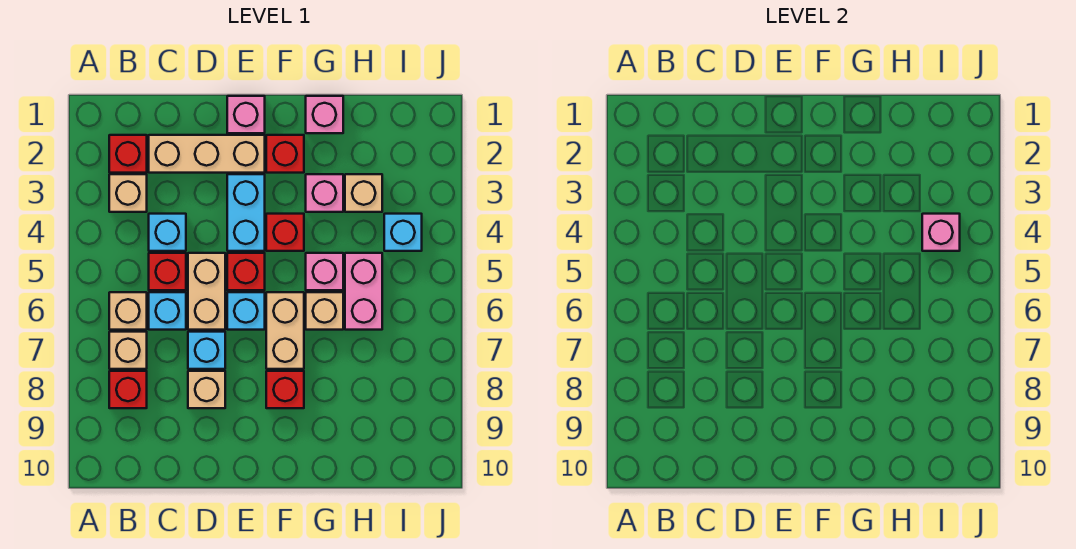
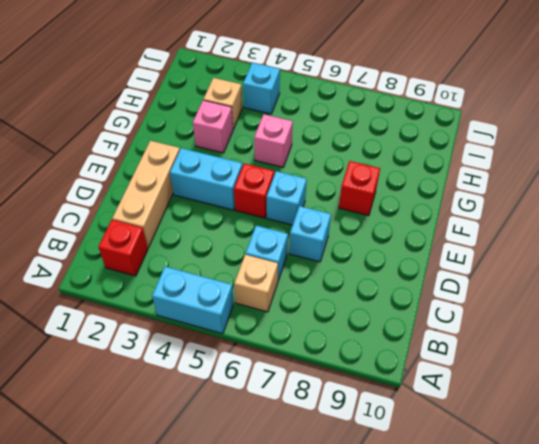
cyan 1x2 brick [152,267,234,334] -> none
none -> tan 1x1 brick [109,174,147,212]
none -> tan 1x1 brick [109,332,147,369]
none -> red 1x1 brick [109,371,147,408]

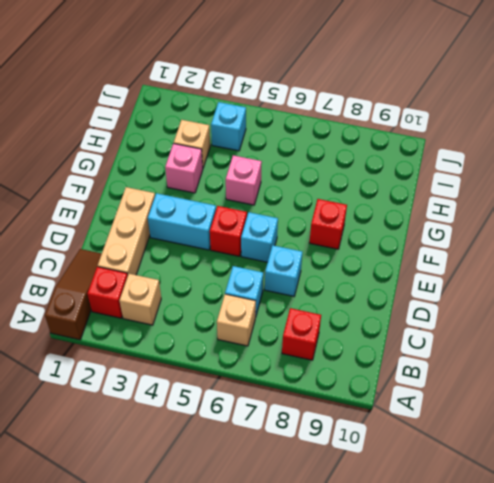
brown 1x3 slope [45,249,102,340] -> none
none -> tan 1x1 brick [109,332,147,369]
none -> cyan 1x1 brick [149,214,186,251]
none -> red 1x1 brick [149,253,186,290]

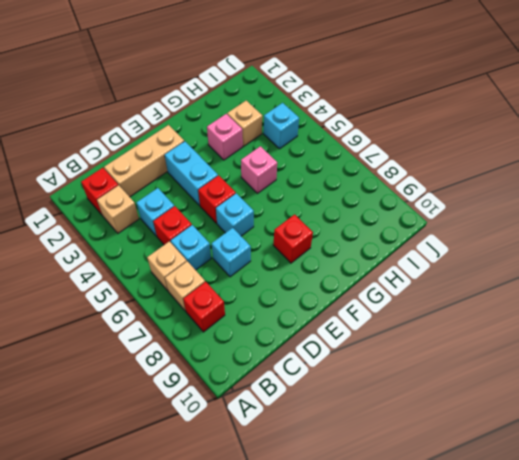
none -> tan 1x2 brick [188,253,225,330]
none -> tan 1x1 brick [188,371,225,408]
none -> pink 1x1 brick [227,96,265,133]

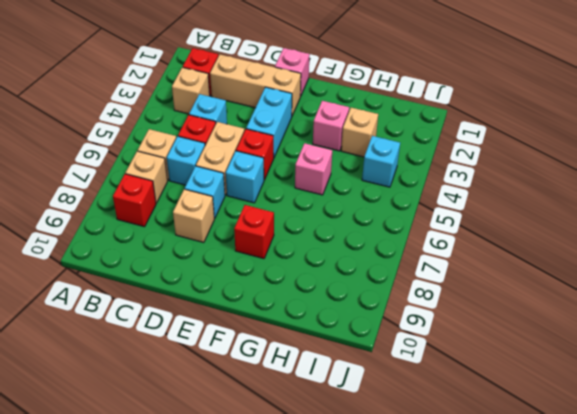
none -> red 1x1 brick [266,135,304,173]
none -> red 1x1 brick [266,214,304,251]
none -> tan 1x2 brick [266,292,304,369]

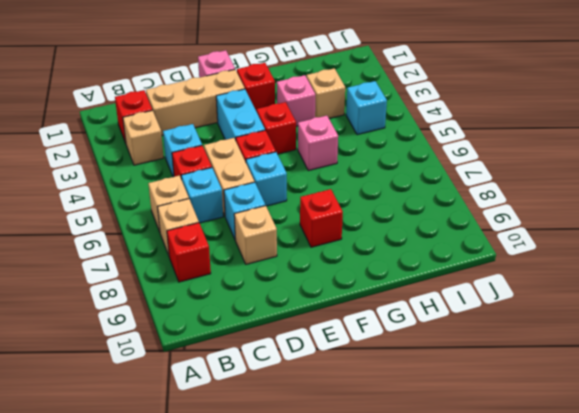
none -> tan 1x2 brick [266,292,304,369]
none -> pink 1x1 brick [306,96,343,133]
none -> tan 1x1 brick [306,292,343,330]

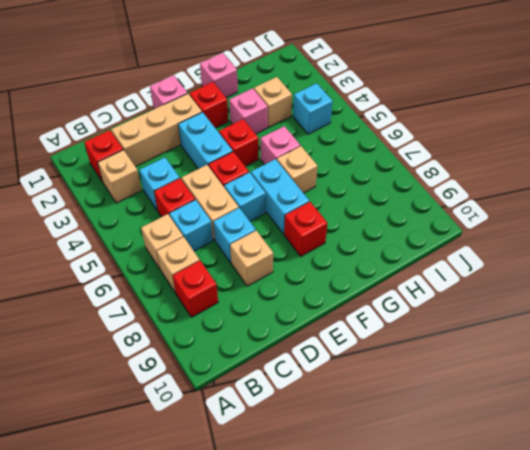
cyan 1x2 brick [251,159,309,234] -> tan 1x2 brick [266,292,304,369]
none -> pink 1x2 brick [345,253,382,330]
none -> pink 1x1 brick [922,214,960,251]

